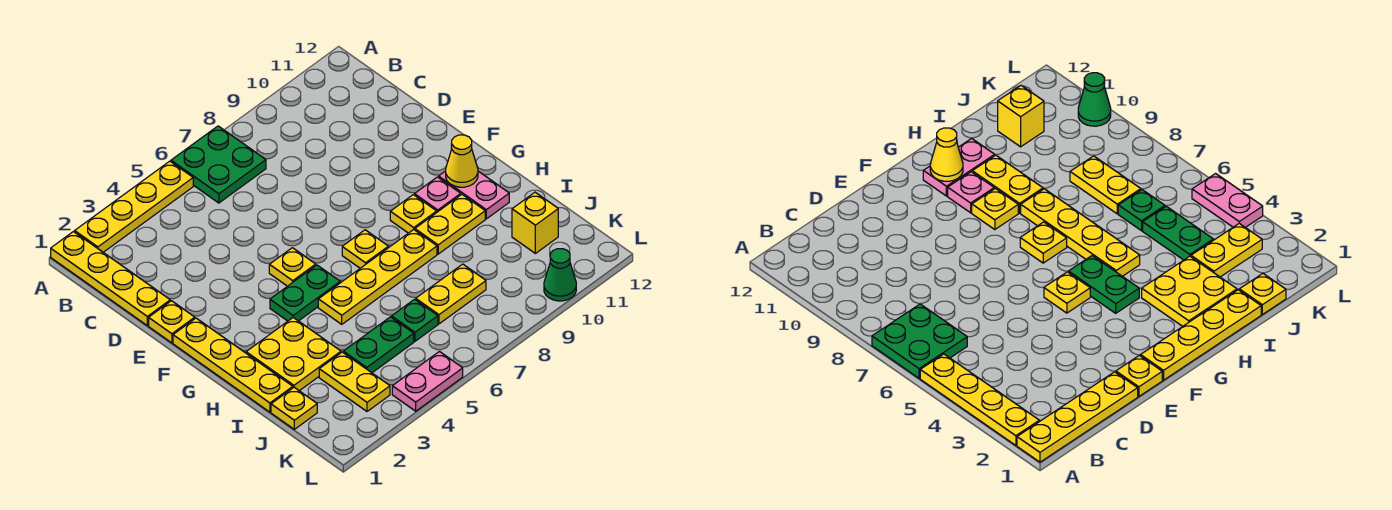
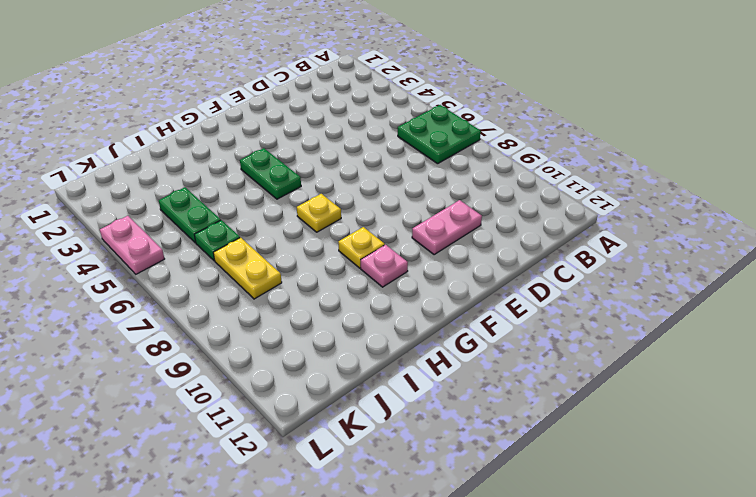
pink 1x2 plate [412,200,482,255] -> pink 1x2 plate moved to [439,171,509,219]
none -> yellow 1x4 plate [51,232,170,325]
none -> yellow 1x4 plate [75,161,193,252]
none -> yellow 1x1 plate [149,301,195,343]

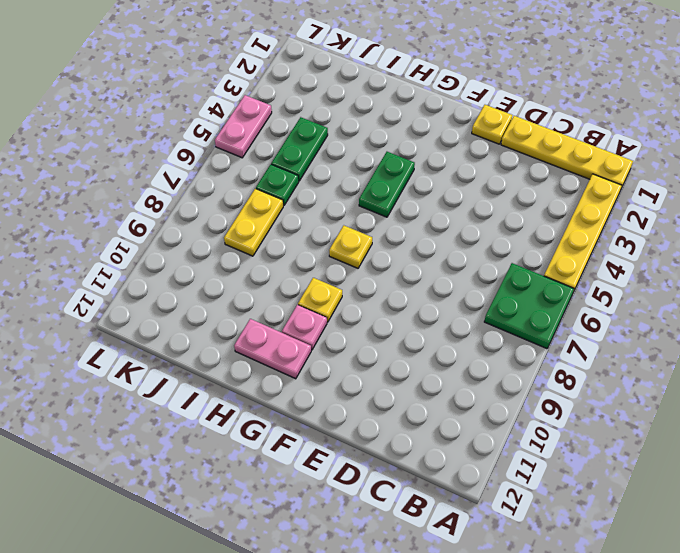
none -> yellow 1x4 plate [173,318,293,412]
none -> yellow 1x1 plate [269,248,316,286]
none -> yellow 2x2 plate [246,318,341,391]

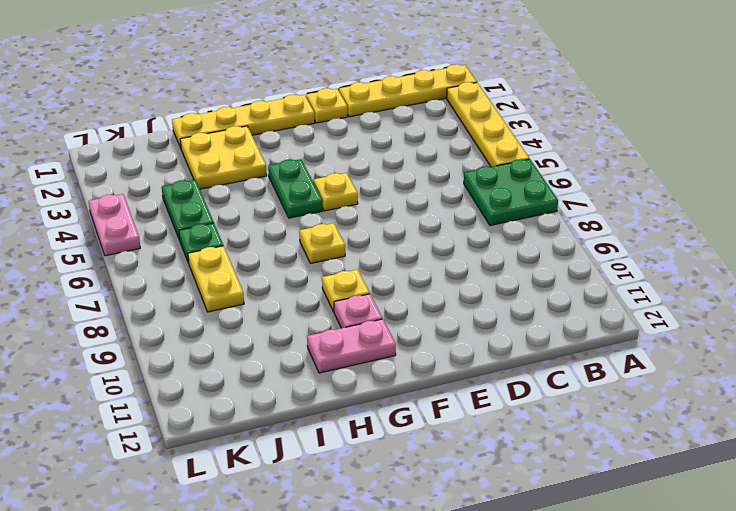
none -> yellow 1x4 plate [318,230,437,324]
none -> yellow 1x2 plate [415,195,485,254]
none -> yellow 1x1 plate [271,387,317,429]

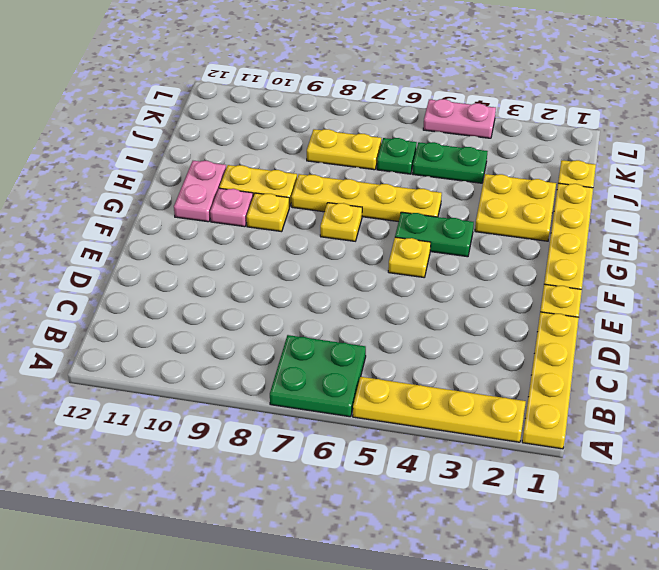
none -> yellow 1x2 plate [319,352,390,411]
none -> yellow 1x1 brick [512,192,558,253]
none -> green 1x1 cone [544,249,576,301]

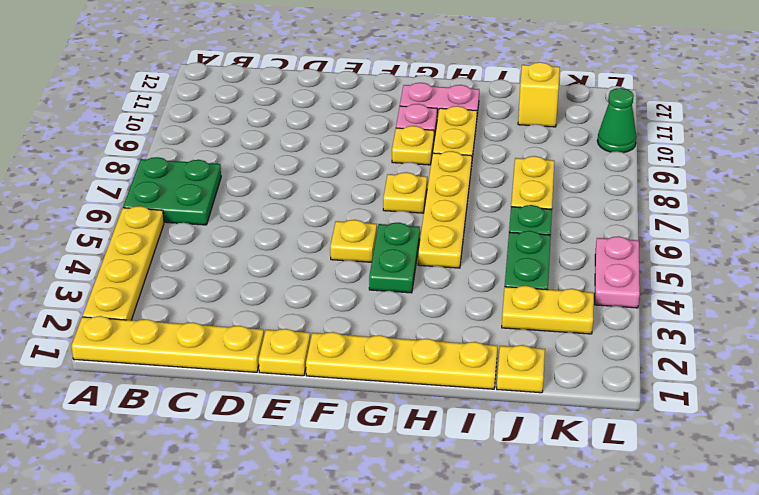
none -> yellow 2x2 plate [246,318,341,391]
none -> yellow 1x1 cone [446,135,478,187]

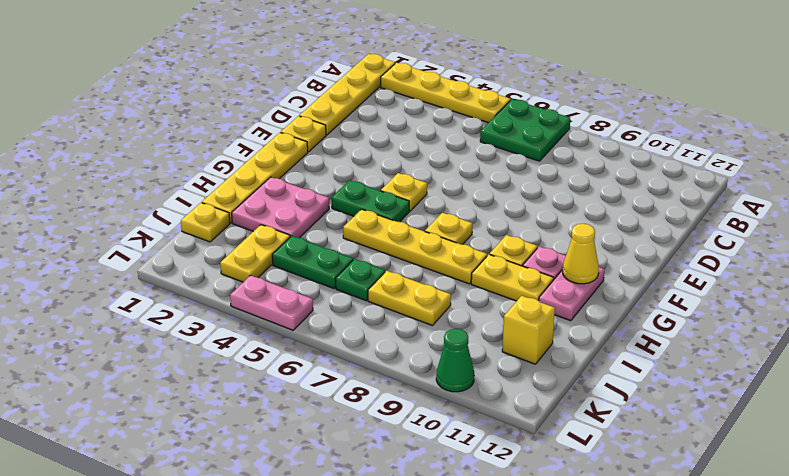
pink 2x2 plate [232,177,329,238] -> yellow 2x2 plate [246,318,341,391]

